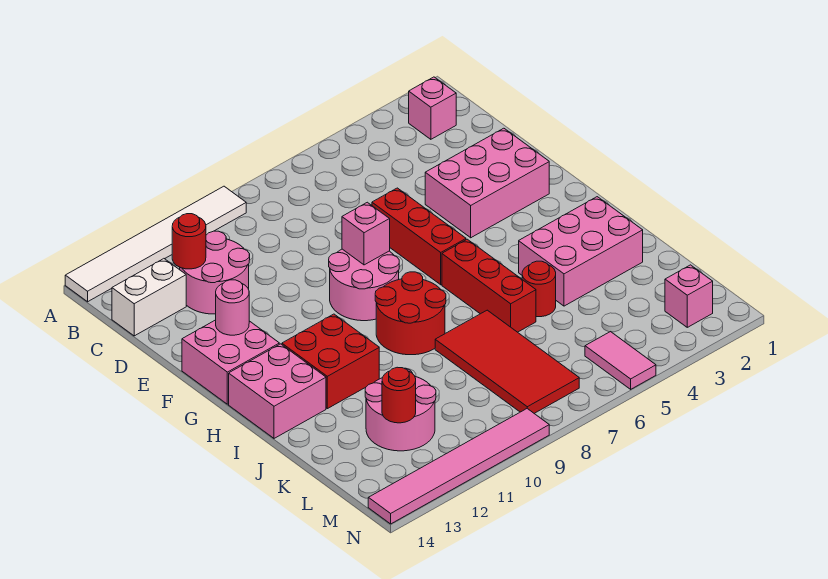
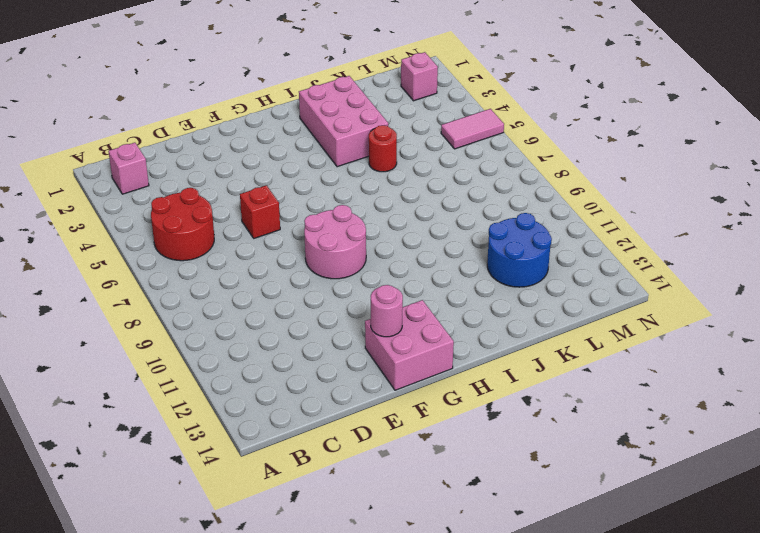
red 2x2 round brick [151,188,214,261] -> red 2x2 round brick moved to [375,272,446,355]
red 1x1 brick [240,185,280,238] -> red 1x3 brick [372,188,466,285]
blue 2x2 round brick [487,213,552,287] -> pink 2x2 round brick [365,368,436,451]
none -> white 1x6 tile [65,186,246,302]
none -> pink 2x2 round brick [180,231,250,314]
none -> white 1x2 brick [112,259,186,336]

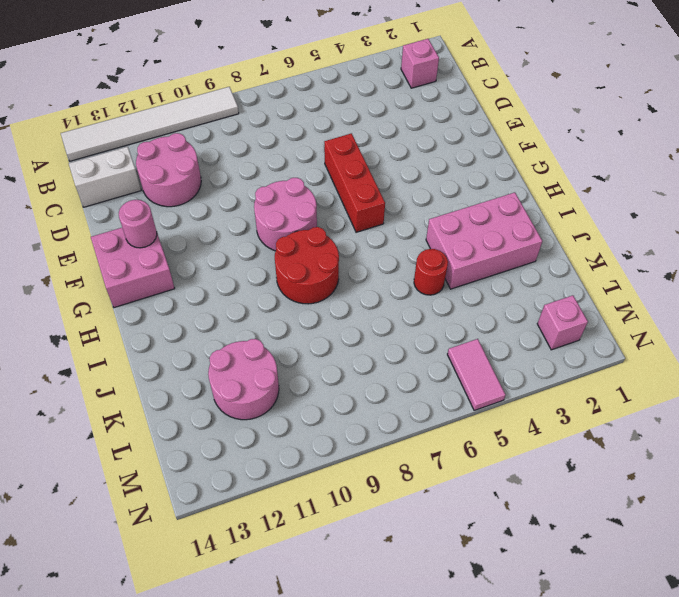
none -> pink 2x3 brick [425,128,549,238]
none -> red 1x3 brick [442,239,536,332]
none -> red 2x2 brick [282,314,379,409]

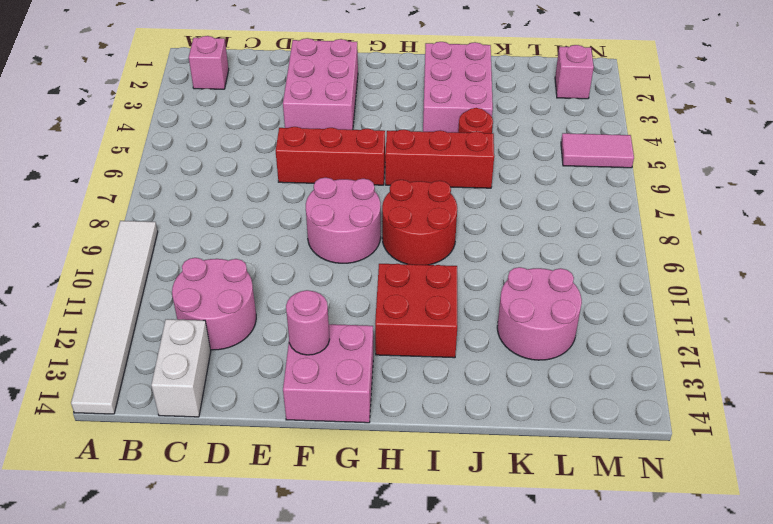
none -> pink 2x2 brick [229,344,326,438]
none -> red 2x4 tile [435,310,579,414]
none -> pink 1x6 tile [368,409,549,524]

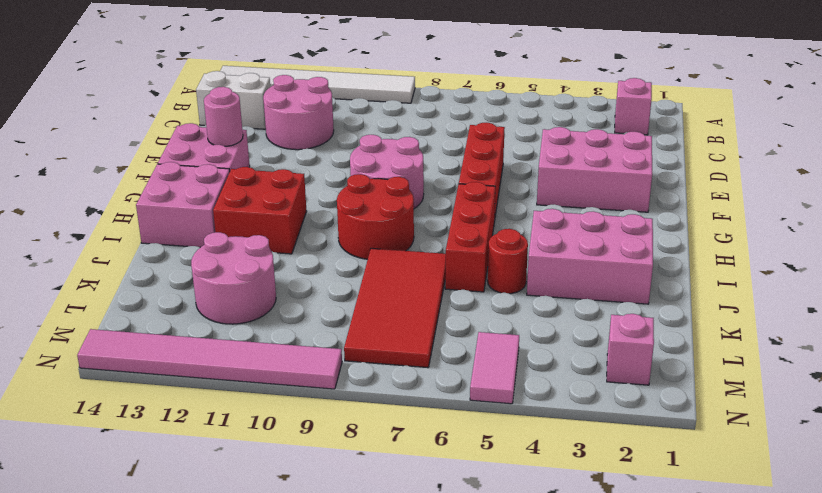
none -> red 1x1 round brick [172,214,206,269]
none -> pink 1x1 brick [342,202,390,265]
none -> red 1x1 round brick [382,367,416,423]

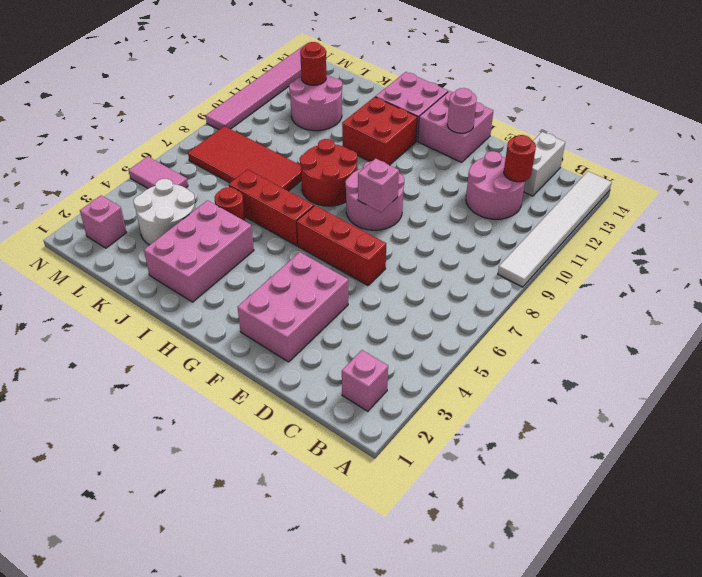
white 2x2 round brick [134,179,196,245] -> none

